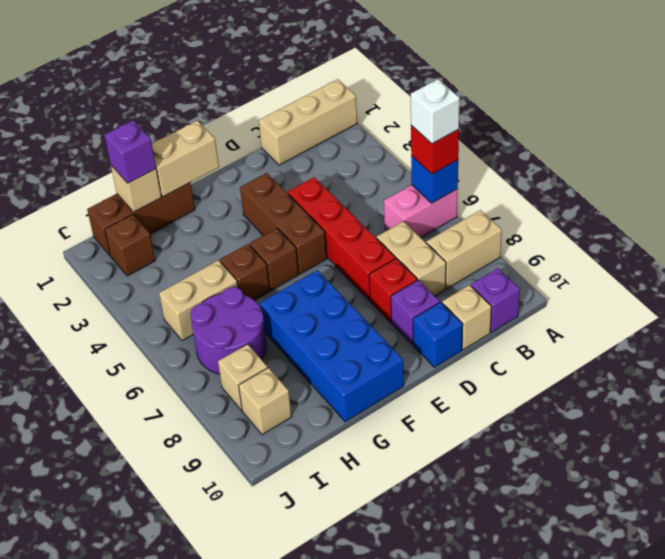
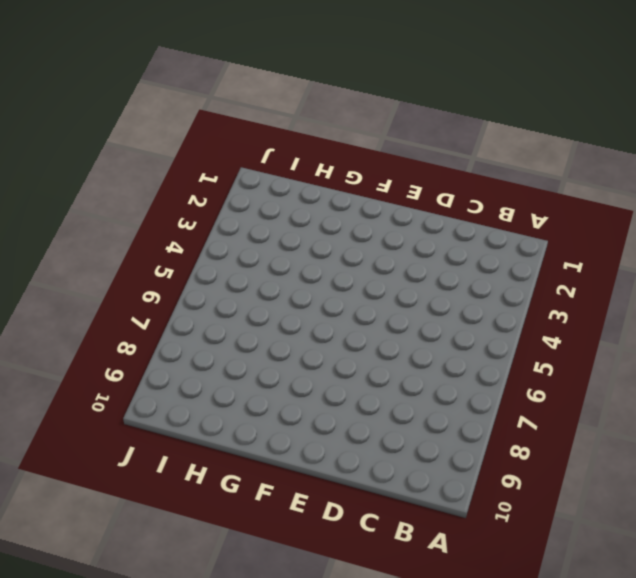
none -> tan 1x3 brick [259,79,357,165]
none -> pink 1x2 brick [384,185,458,238]
none -> tan 1x2 brick [426,210,502,289]

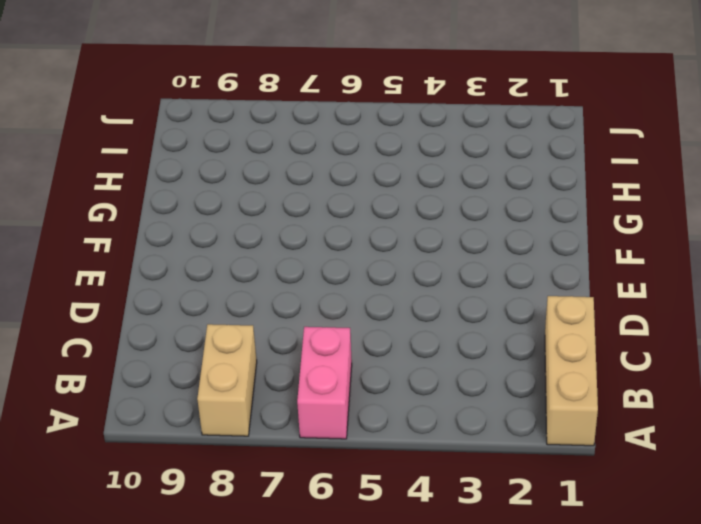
none -> purple 1x1 brick [471,268,520,332]
none -> tan 1x2 brick [377,221,446,296]
none -> tan 1x1 brick [442,285,492,350]

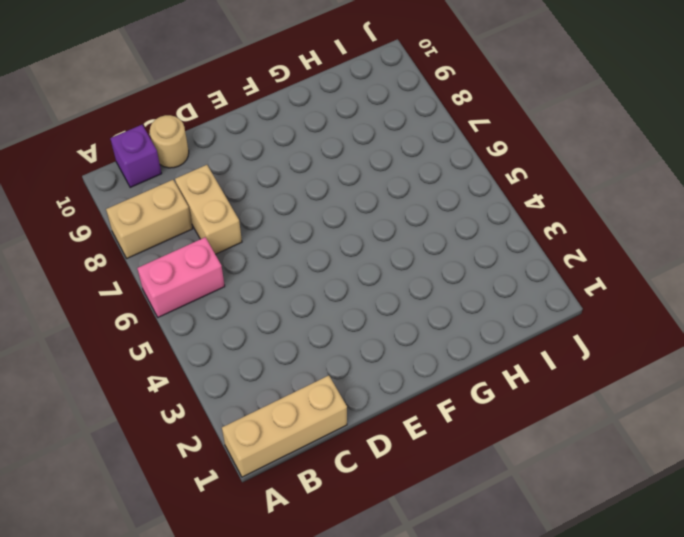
tan 1x1 round brick [150,115,189,168] -> tan 1x1 brick [442,285,492,350]
none -> red 1x4 brick [288,177,396,300]
none -> red 1x1 brick [369,259,417,322]
none -> purple 1x1 brick [391,280,440,344]

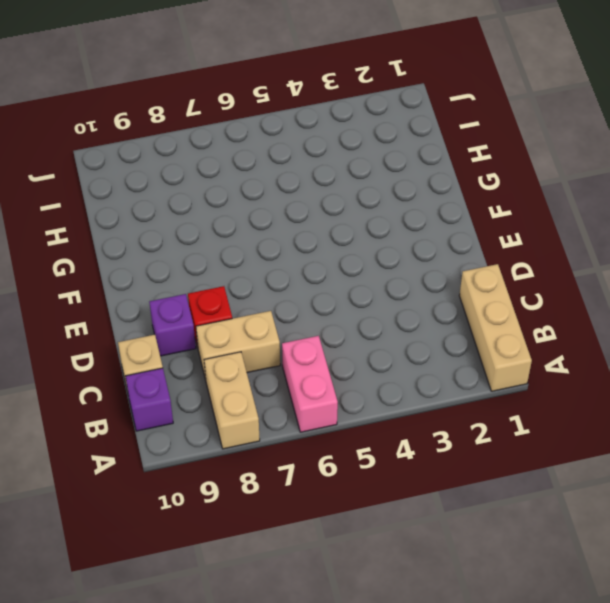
none -> red 1x4 brick [288,177,396,300]
none -> blue 1x1 brick [413,302,463,367]
none -> brown 1x3 brick [240,173,327,274]

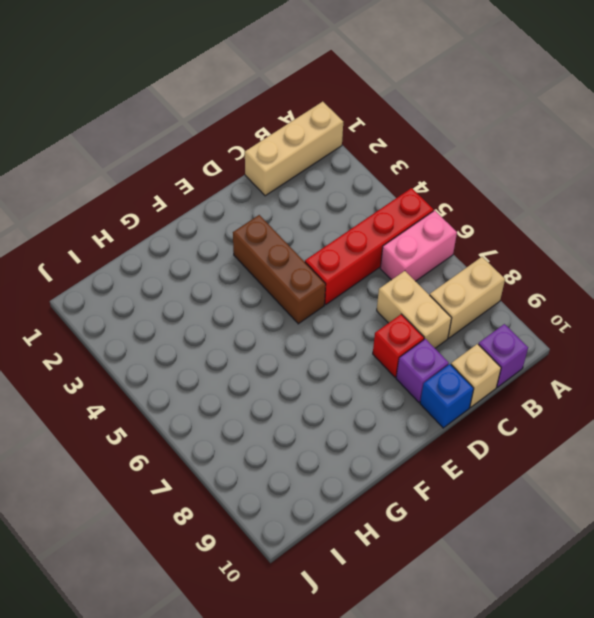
red 1x4 brick [305,188,433,304] -> red 1x4 brick turned to [288,177,396,300]
none -> brown 1x1 brick [249,228,298,290]
none -> blue 2x4 brick [259,270,404,422]
none -> brown 1x3 brick [87,183,195,255]

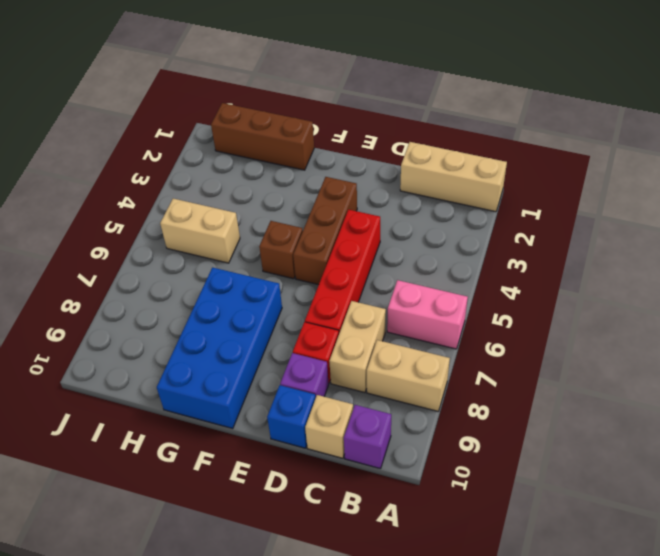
none -> brown 1x1 brick [220,244,270,300]
none -> purple 2x2 round brick [190,287,267,374]
none -> brown 1x1 brick [105,214,155,276]

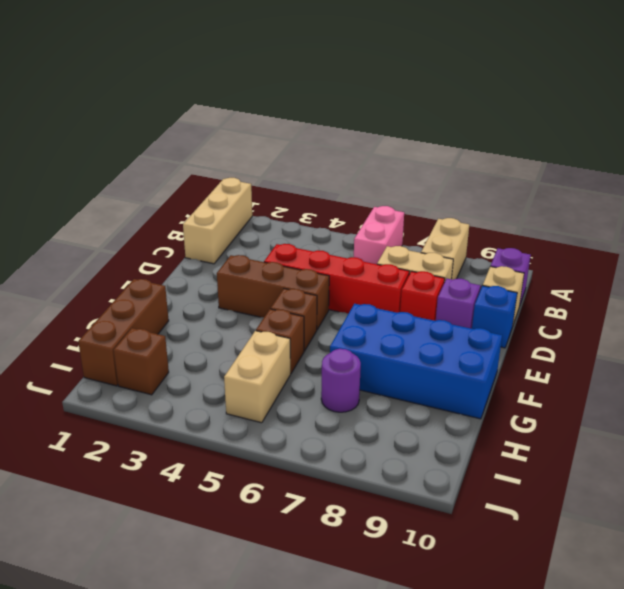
purple 1x1 round brick [321,349,361,412] -> purple 2x2 round brick [190,287,267,374]
none -> tan 1x1 brick [218,344,268,410]
none -> tan 1x1 brick [239,368,292,435]
none -> blue 1x1 brick [411,156,458,203]

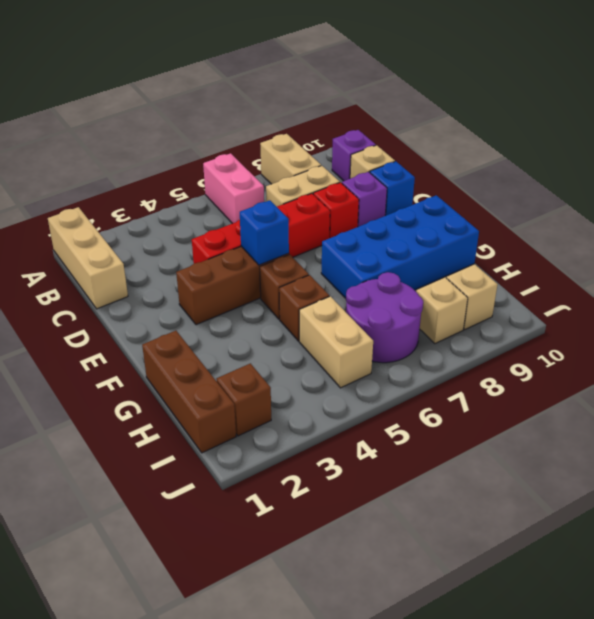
blue 1x1 brick [240,200,289,265] -> blue 1x1 brick moved to [411,156,458,203]
none -> tan 1x2 brick [152,121,219,197]
none -> tan 1x1 brick [111,165,161,212]
none -> red 1x1 brick [411,125,459,174]

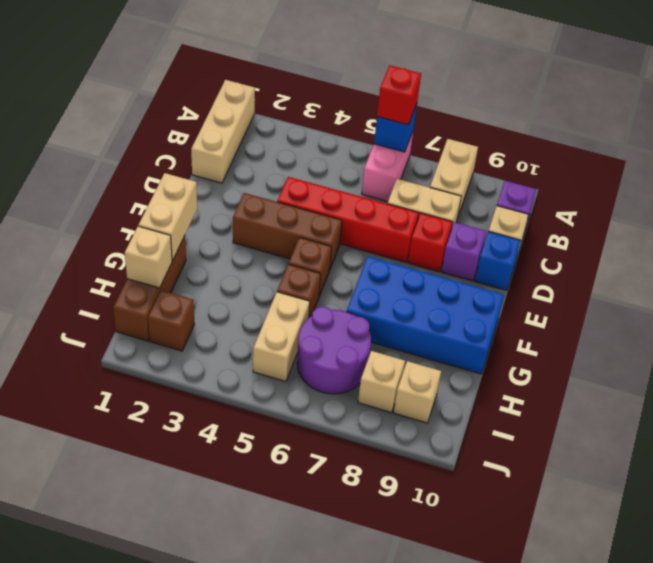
none -> purple 1x1 brick [105,120,156,183]
none -> white 1x1 brick [411,79,460,144]

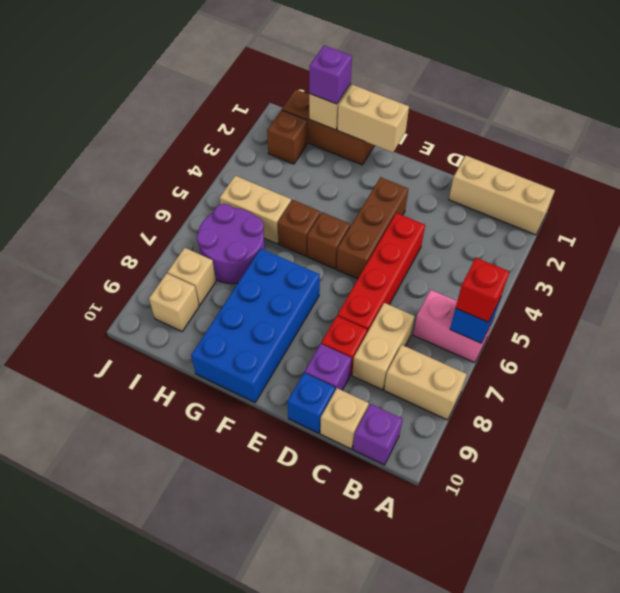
none -> white 1x1 brick [411,79,460,144]

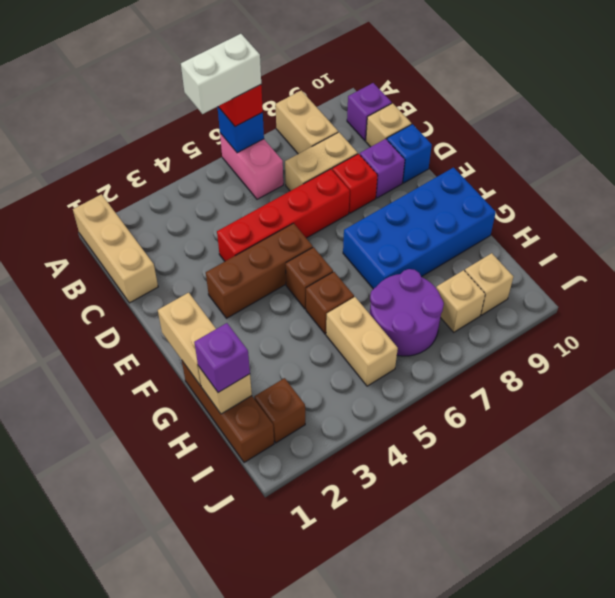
white 1x2 brick [181,34,261,114] -> white 1x1 brick [411,79,460,144]

